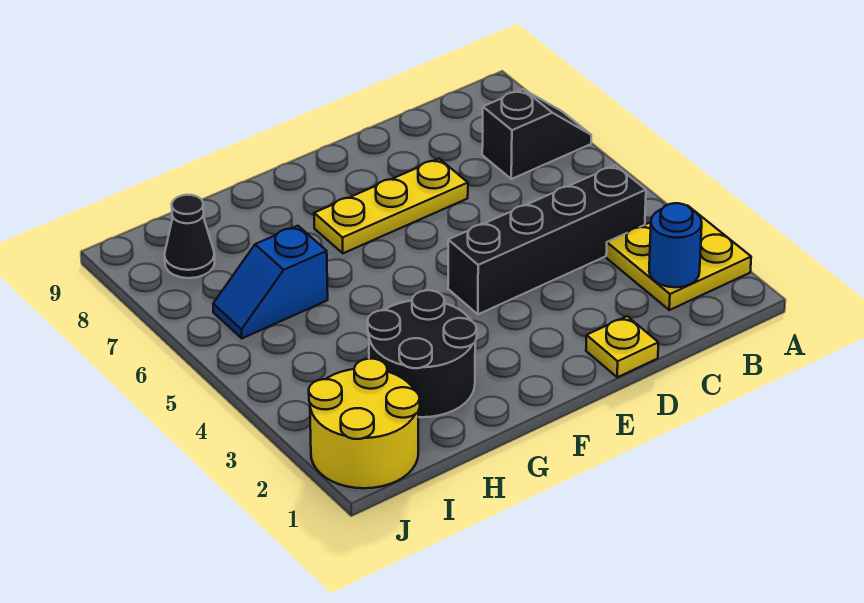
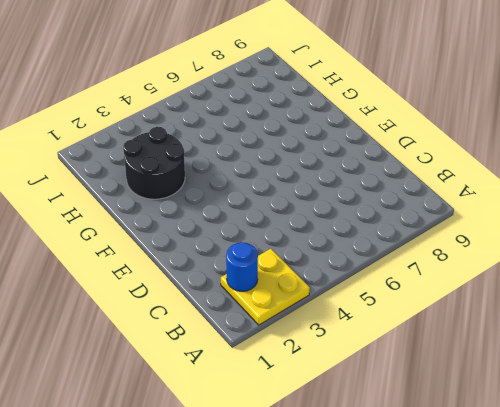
none -> black 1x2 slope [482,89,591,179]
none -> black 1x4 brick [448,165,646,314]

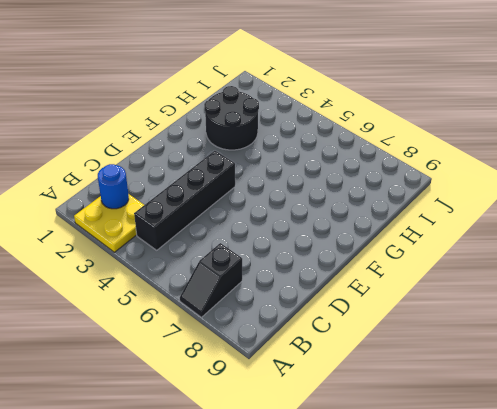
none -> yellow 1x1 plate [586,316,658,377]
none -> yellow 1x3 plate [314,159,468,253]

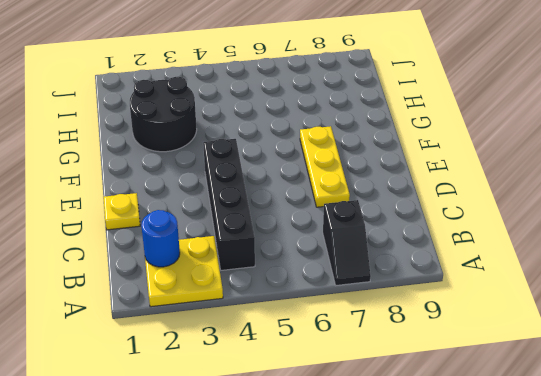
none -> blue 1x2 slope [213,226,328,338]
none -> yellow 2x2 round brick [309,359,420,488]

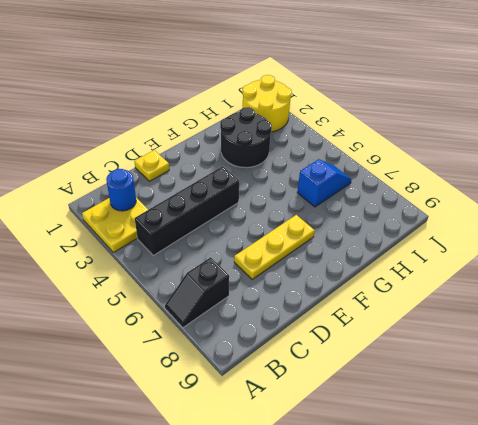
none -> black 1x1 cone [164,195,215,278]

